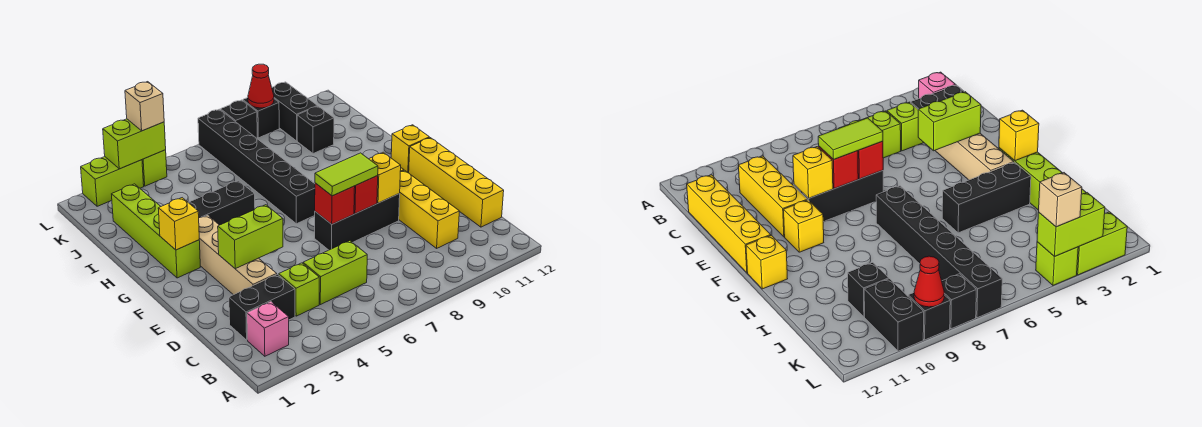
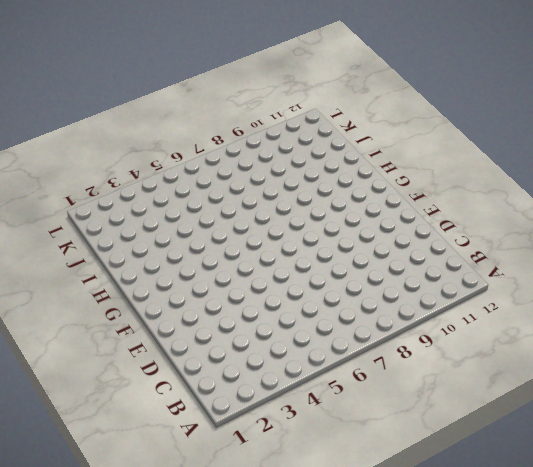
none -> pink 1x1 brick [247,302,289,356]
none -> black 1x2 brick [229,274,295,340]
none -> lime 1x1 brick [279,263,319,316]

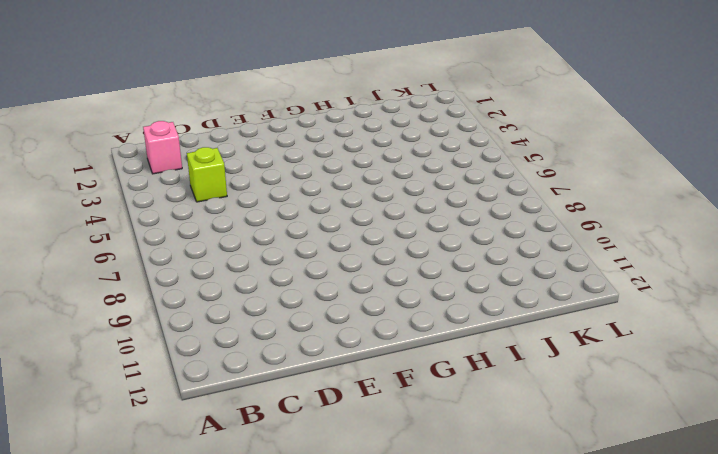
none -> black 1x2 brick [229,274,295,340]
none -> lime 1x2 brick [303,241,367,305]
none -> yellow 1x3 brick [399,170,459,248]

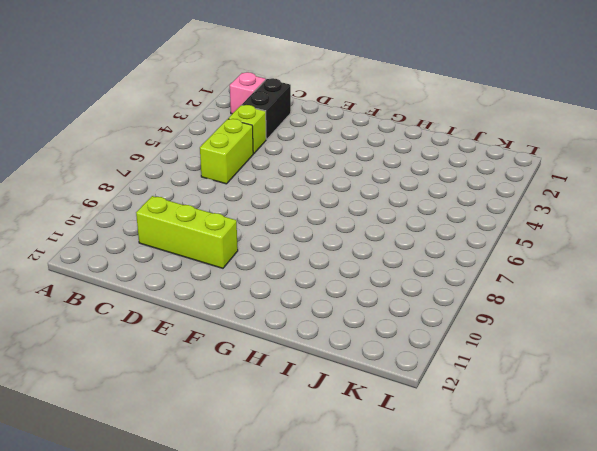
lime 1x3 brick [136,196,238,268] -> yellow 1x3 brick [399,170,459,248]
none -> yellow 1x4 brick [409,138,504,227]
none -> tan 1x4 brick [199,215,277,295]
none -> black 1x3 brick [315,194,400,250]

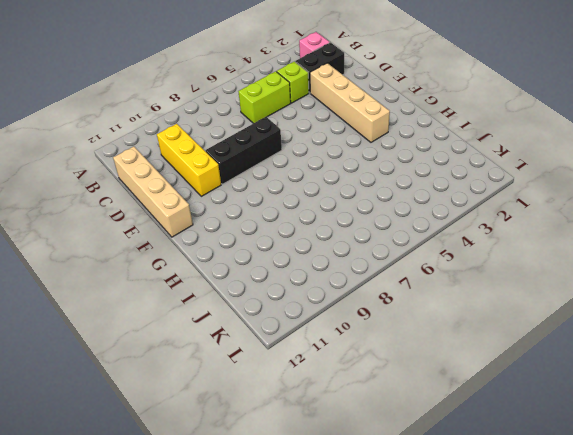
tan 1x4 brick [113,147,193,237] -> yellow 1x4 brick [409,138,504,227]
none -> yellow 1x1 brick [784,200,824,252]
none -> lime 1x4 brick [112,184,200,278]
none -> black 1x6 brick [198,109,315,224]

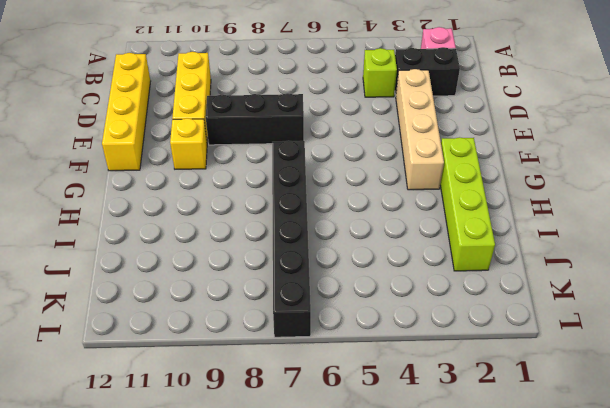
none -> lime 1x2 brick [303,241,367,305]
none -> yellow 1x1 brick [391,125,429,173]
none -> black 1x3 brick [188,181,255,225]

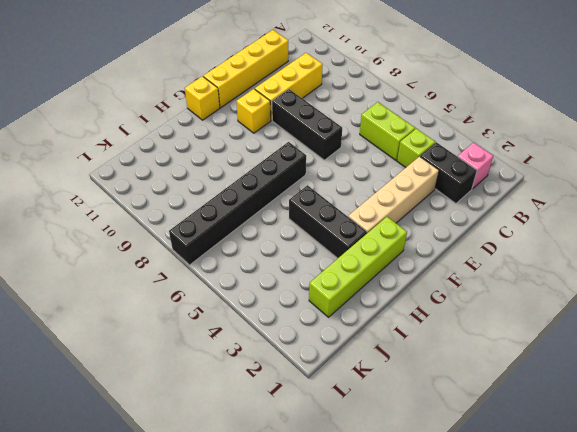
none -> black 1x1 brick [297,106,334,154]
none -> black 1x2 brick [272,82,317,141]
none -> lime 1x2 brick [81,157,144,206]

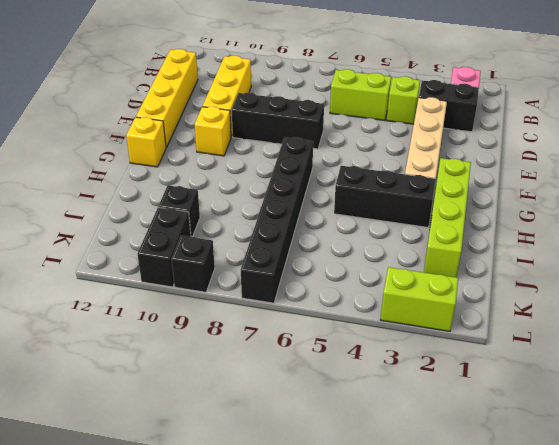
none -> lime 1x1 brick [142,150,167,186]
none -> black 1x1 brick [221,100,257,138]
none -> lime 1x2 brick [218,205,283,269]

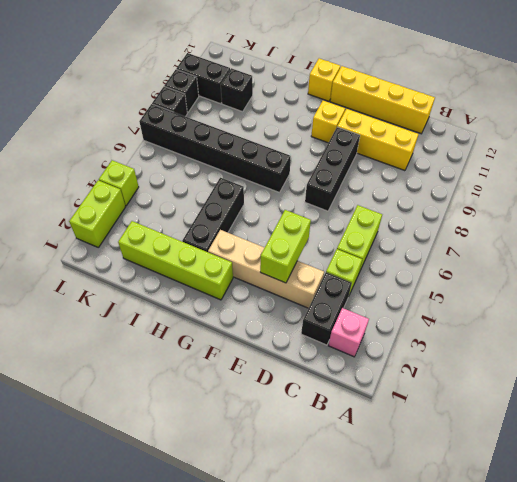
none -> red 1x1 brick [315,183,355,224]
none -> red 1x1 brick [354,176,378,214]
none -> yellow 1x1 brick [369,152,401,203]

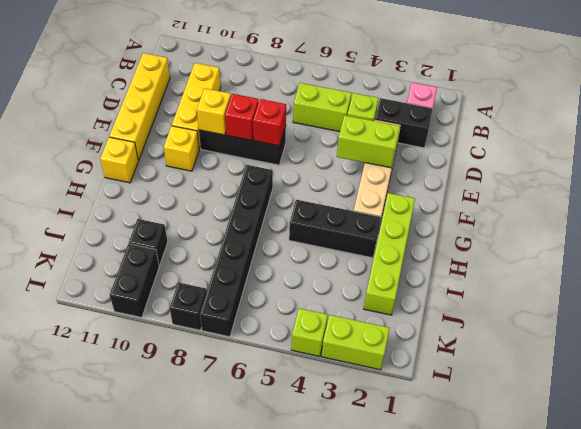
none -> black 1x1 brick [243,98,279,138]
none -> yellow 1x1 brick [158,198,199,250]
none -> lime 1x2 brick [103,119,166,169]

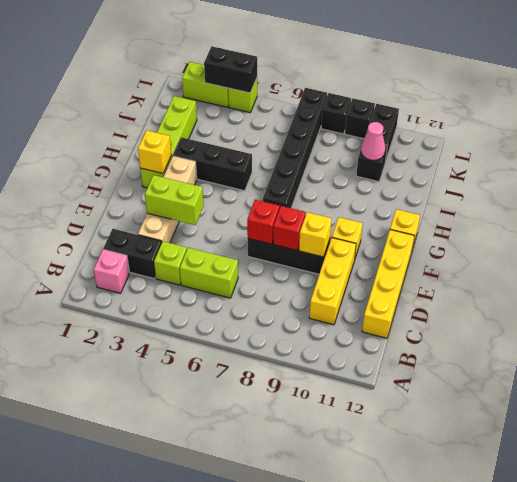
pink 1x1 cone [361,122,385,160] -> none
black 1x2 brick [204,46,257,93] -> lime 1x2 brick [103,119,166,169]
none -> red 1x1 cone [248,64,274,108]
none -> lime 1x2 tile [315,153,378,196]
none -> tan 1x1 brick [125,82,164,131]

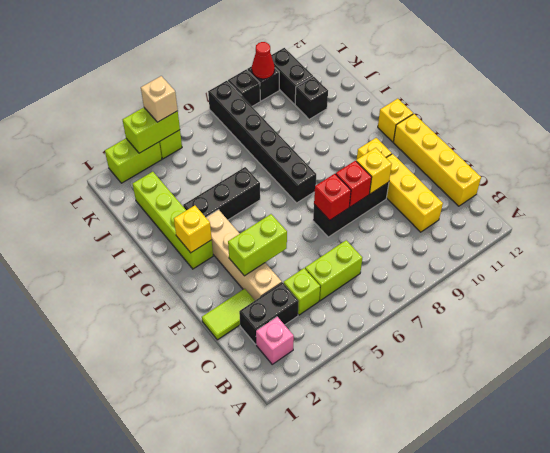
lime 1x2 tile [202,289,255,340] -> lime 1x2 tile moved to [315,153,378,196]

